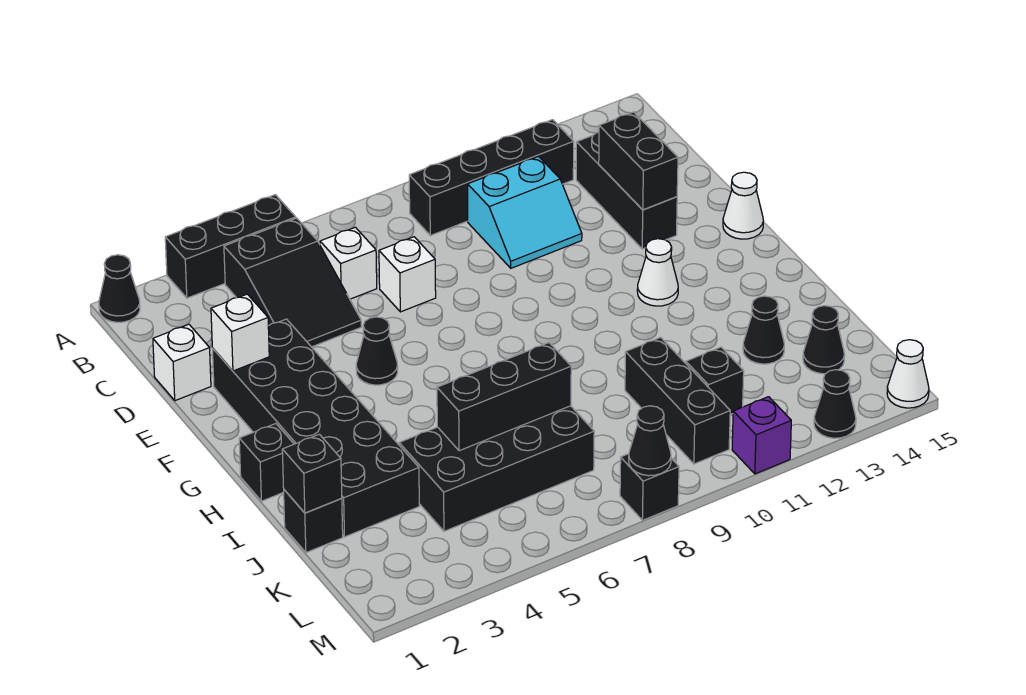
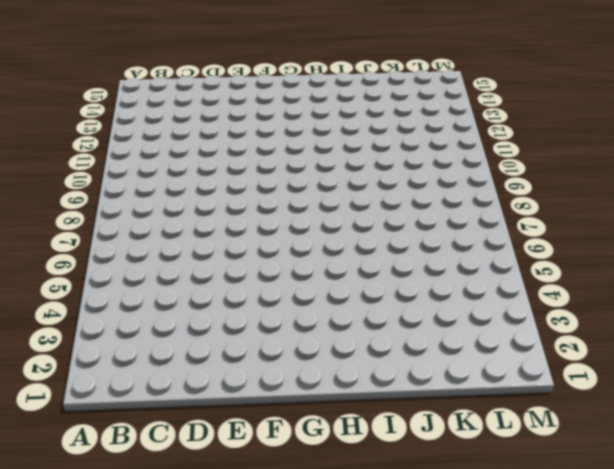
none -> black 1x1 cone [99,255,140,322]
none -> black 1x3 brick [165,195,296,298]
none -> black 2x3 slope [224,218,361,347]

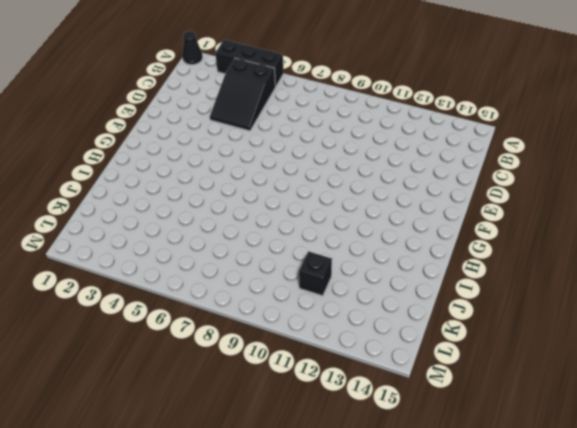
none -> black 1x4 brick [409,120,574,236]
none -> white 1x1 brick [320,227,377,299]
none -> cyan 2x2 slope [468,157,582,268]

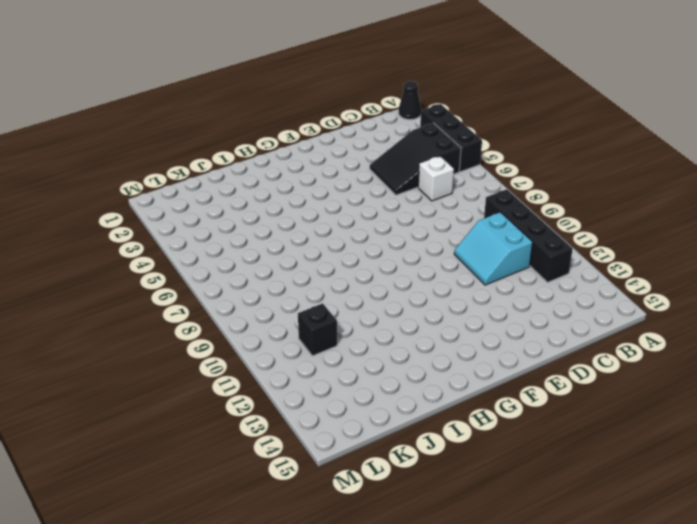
none -> black 1x3 brick [576,132,677,249]
none -> white 1x1 brick [153,324,211,401]
none -> white 1x1 brick [379,237,436,312]

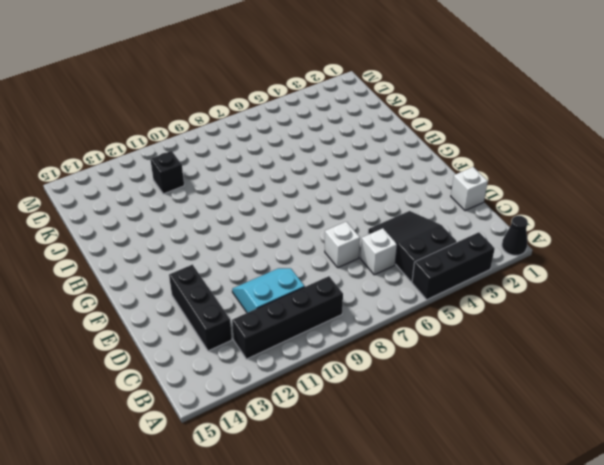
none -> black 2x6 brick [212,319,419,537]
none -> black 1x1 cone [356,317,398,385]
none -> white 1x1 cone [723,172,763,239]

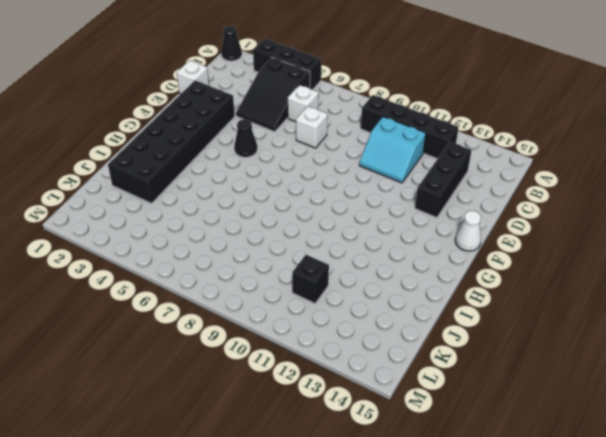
none -> white 1x1 cone [637,239,678,306]
none -> black 1x1 brick [239,424,294,501]
none -> black 1x1 brick [284,490,343,553]

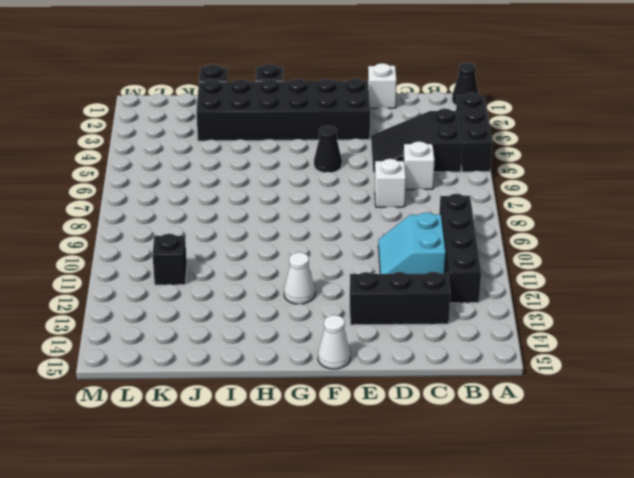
none -> black 2x4 brick [399,406,594,531]
none -> black 1x3 brick [625,337,730,464]
none -> black 1x1 cone [743,296,784,364]

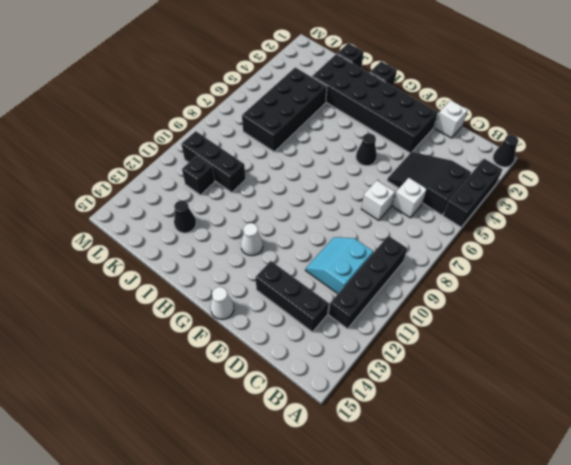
none -> black 1x1 cone [803,306,845,374]
none -> black 1x1 brick [620,454,679,520]
none -> purple 1x1 brick [732,397,791,474]

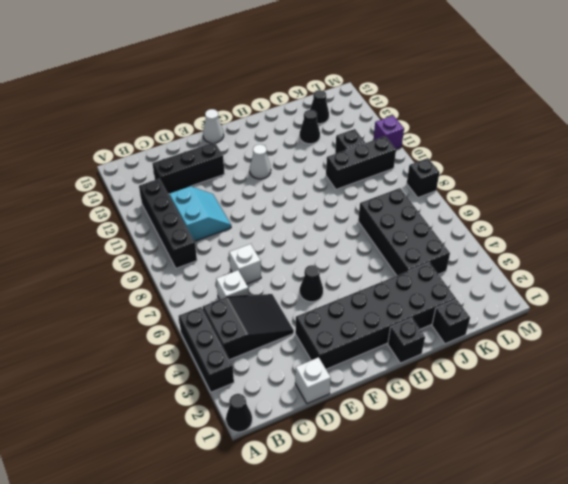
none -> black 1x1 cone [814,370,856,438]
none -> white 1x1 cone [887,340,929,408]
none -> black 1x2 brick [599,112,678,210]

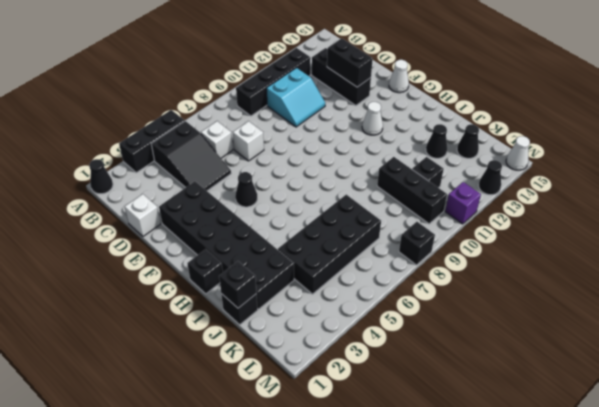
none -> white 1x1 brick [211,294,269,371]
none -> black 1x3 brick [437,343,571,451]
none -> black 1x1 cone [629,406,671,476]

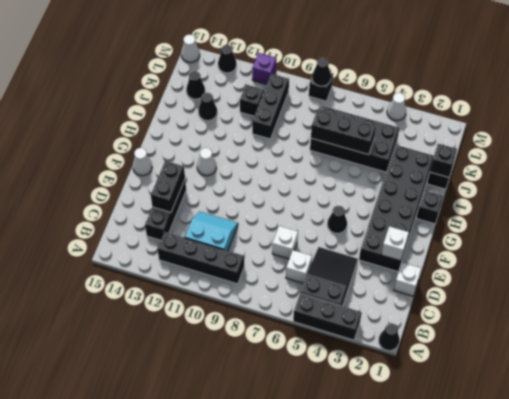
white 1x1 cone [387,93,406,121] -> none

